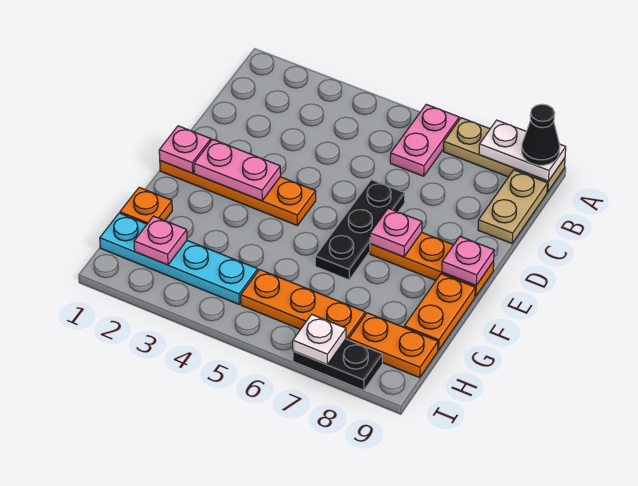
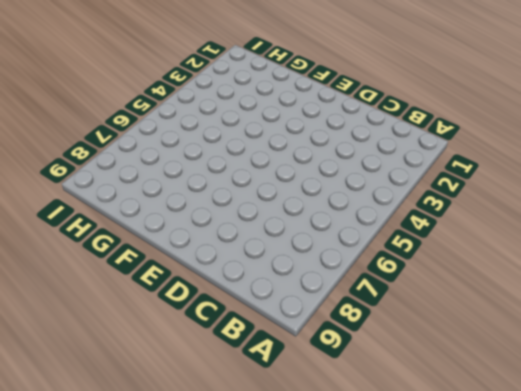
none -> pink 1x2 plate [390,104,459,176]
none -> tan 1x3 plate [444,118,565,192]
none -> tan 1x2 plate [478,170,548,243]

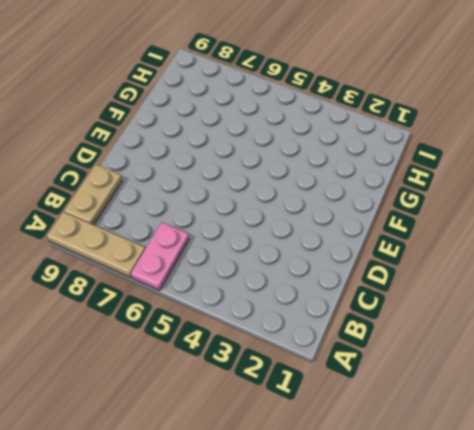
none -> black 1x3 plate [315,180,405,280]
none -> orange 1x4 plate [160,161,316,225]
none -> orange 1x3 plate [370,233,494,296]

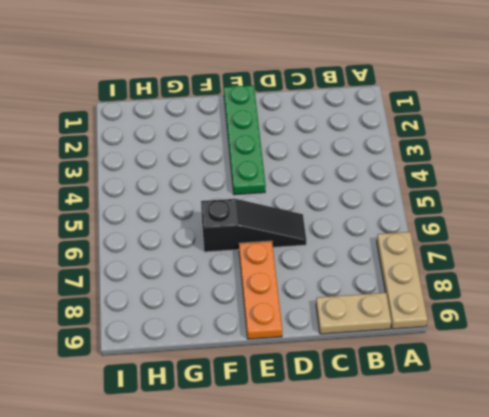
black 1x3 slope [201,199,306,252] -> black 1x3 plate [315,180,405,280]
green 1x4 plate [224,85,266,195] -> orange 1x4 plate [160,161,316,225]
none -> pink 1x2 plate [390,104,459,176]
none -> orange 1x2 plate [404,274,475,350]
none -> orange 1x1 plate [120,187,172,224]

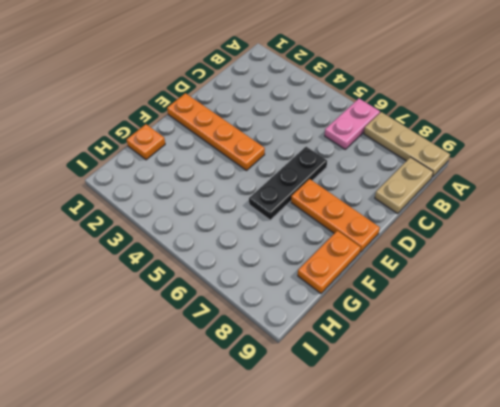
none -> cyan 1x4 plate [100,213,258,304]
none -> orange 1x3 plate [241,270,365,340]
none -> orange 1x2 plate [349,313,438,378]

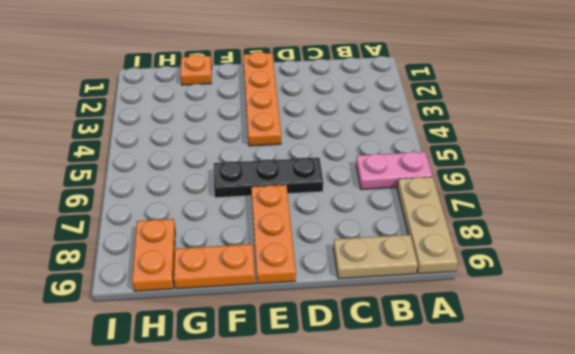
none -> cyan 1x4 plate [100,213,258,304]
none -> orange 1x3 plate [241,270,365,340]
none -> black 1x2 plate [293,339,382,390]

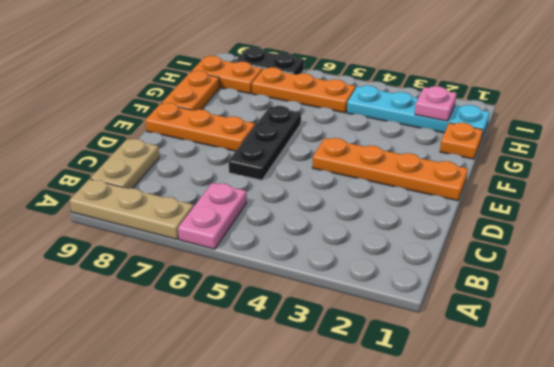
none -> white 1x2 plate [479,120,566,181]
none -> pink 1x1 plate [159,126,211,173]
none -> pink 1x2 plate [194,139,281,201]

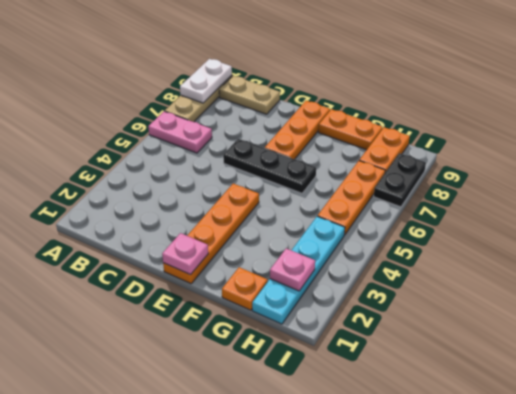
none -> pink 1x2 plate [194,139,281,201]
none -> pink 1x1 plate [370,208,422,257]
none -> pink 1x1 plate [442,237,494,285]

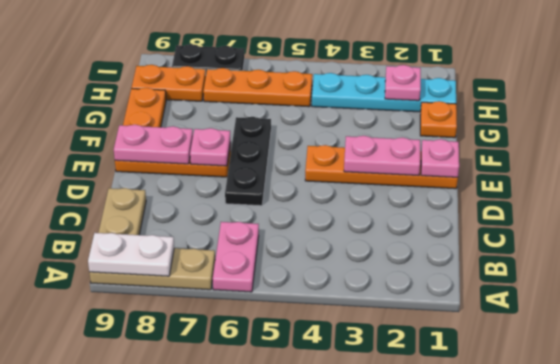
pink 1x2 plate [114,125,193,164] -> pink 1x1 plate [442,237,494,285]
none -> white 1x1 plate [293,314,346,365]
none -> black 1x1 cone [522,104,560,165]

